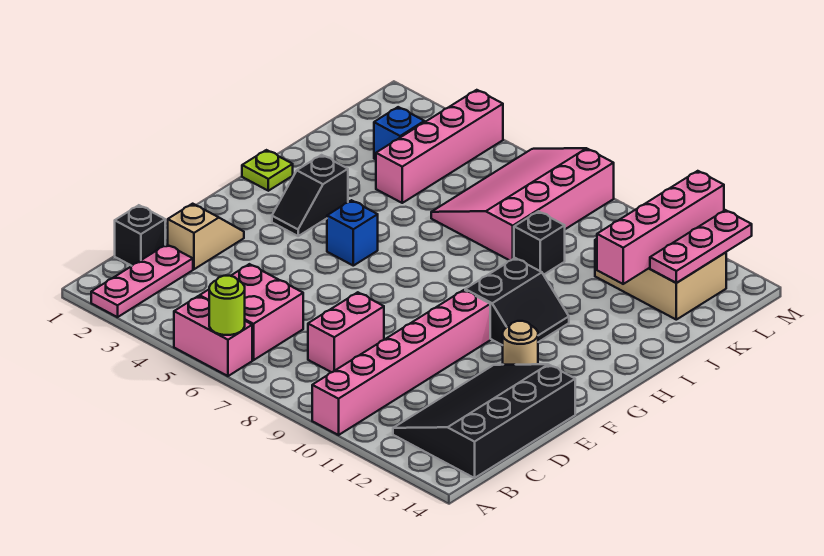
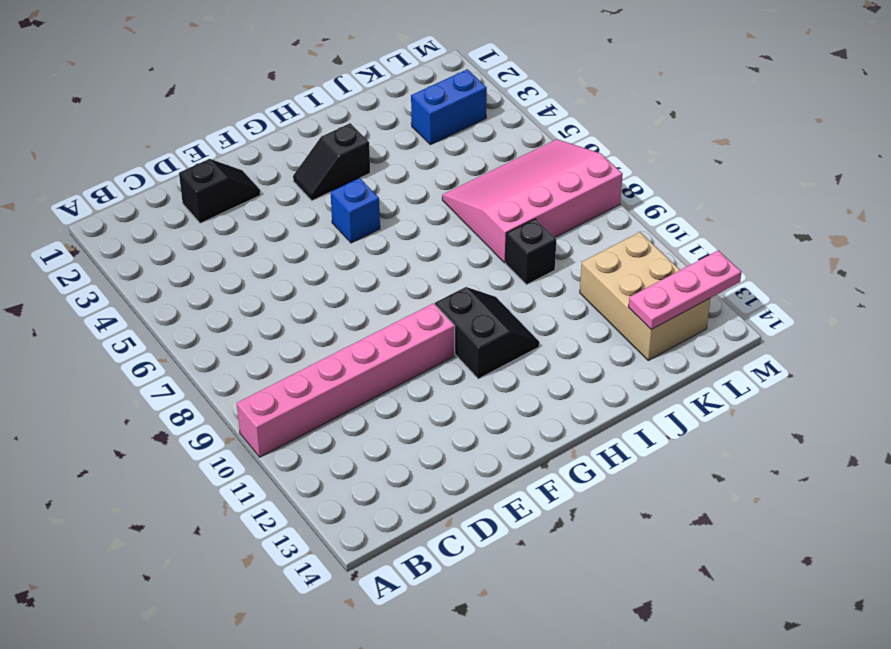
black 1x2 slope [179,159,261,223] -> tan 1x2 slope [168,204,244,269]
black 2x2 slope [435,287,539,379] -> black 2x2 slope turned to [465,258,569,345]
blue 1x2 brick [411,69,487,145] -> blue 1x1 brick [374,107,424,159]
none -> pink 1x3 plate [91,245,193,317]
none -> pink 1x2 brick [174,296,252,376]
none -> pink 2x2 brick [200,264,303,360]

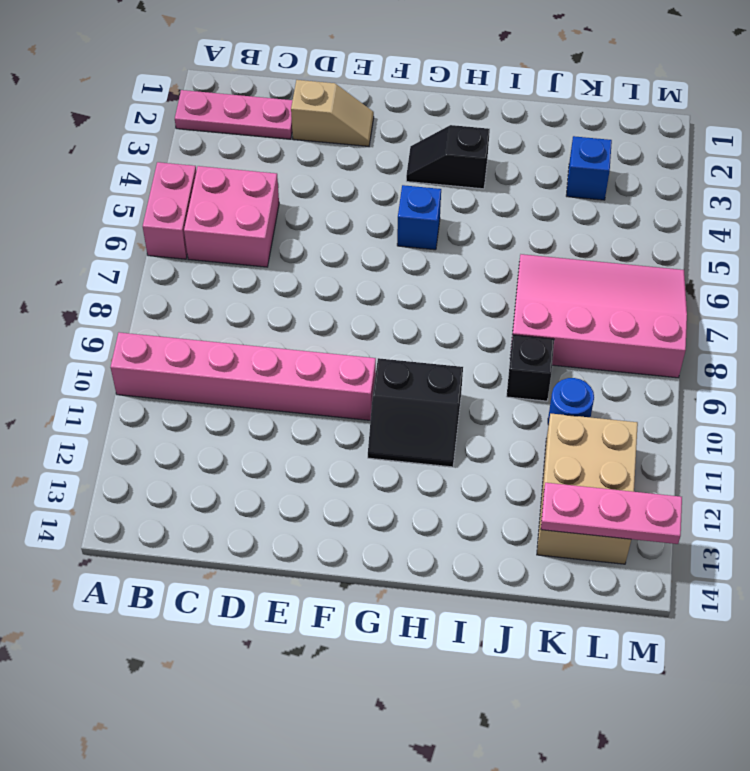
blue 1x1 round brick [548,378,594,425] -> none
none -> black 3x4 slope [393,364,575,478]
none -> black 1x1 brick [115,205,165,266]
none -> pink 1x2 brick [308,292,384,372]

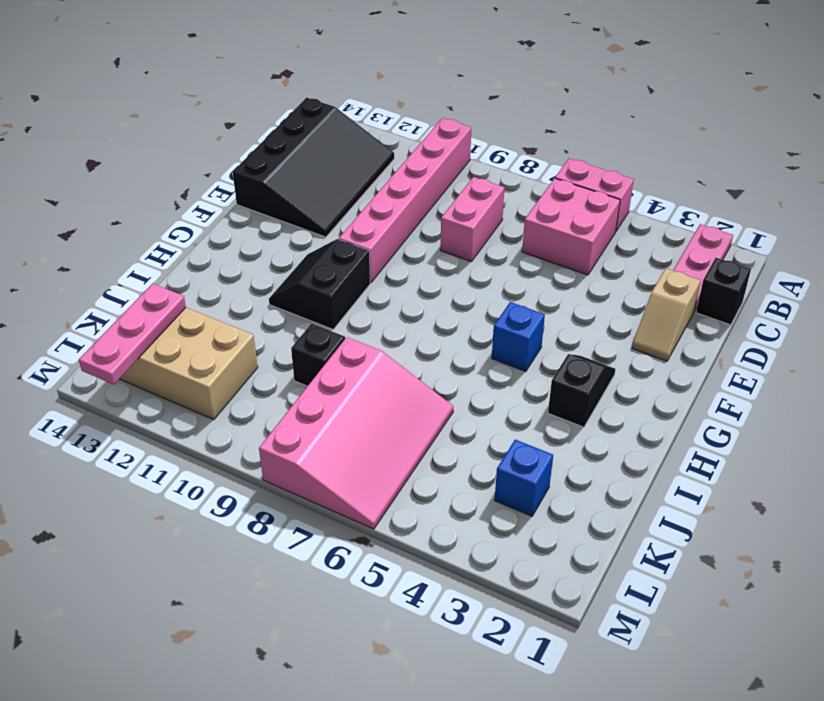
none -> tan 1x1 round brick [503,321,538,365]
none -> lime 1x1 plate [242,150,293,191]
none -> pink 1x4 brick [376,90,503,203]

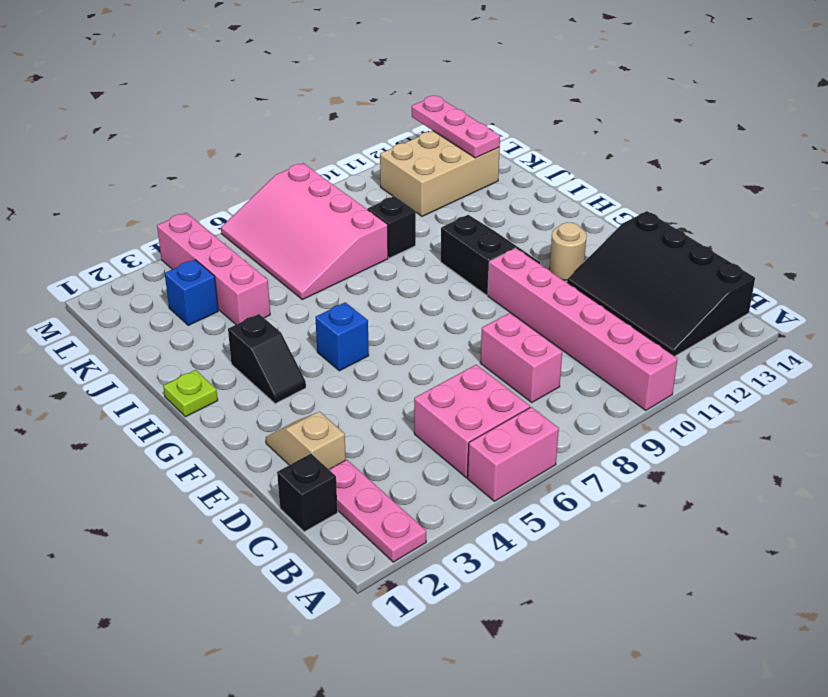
none -> lime 1x1 round brick [209,276,245,335]
none -> pink 1x4 brick [597,171,724,284]

